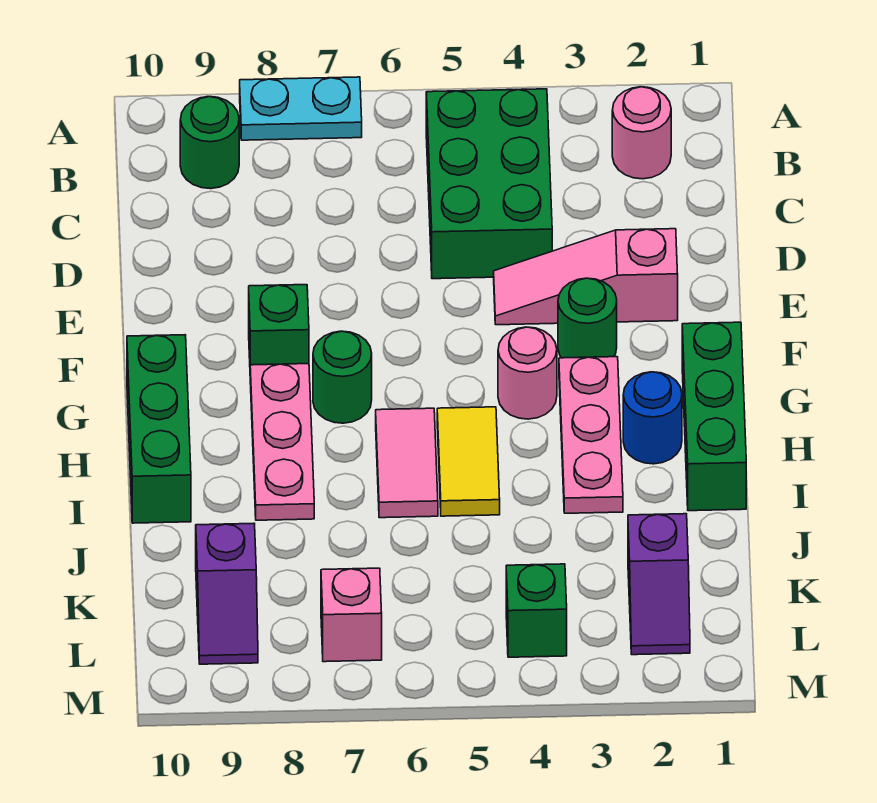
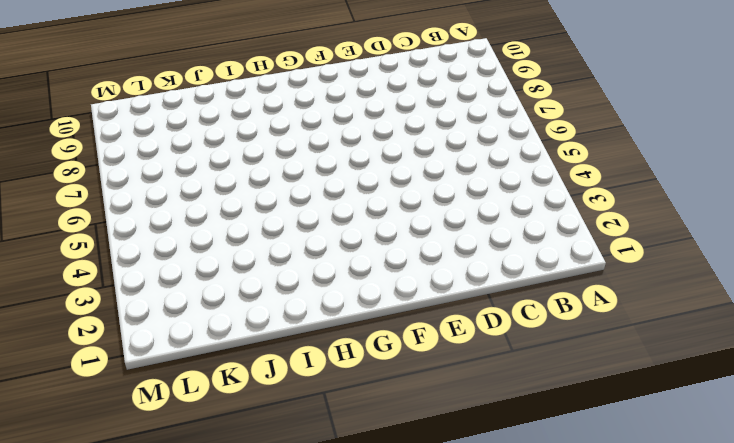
none -> cyan 1x2 plate [240,77,362,140]
none -> pink 1x1 round brick [612,87,671,179]
none -> green 2x3 brick [426,89,552,279]

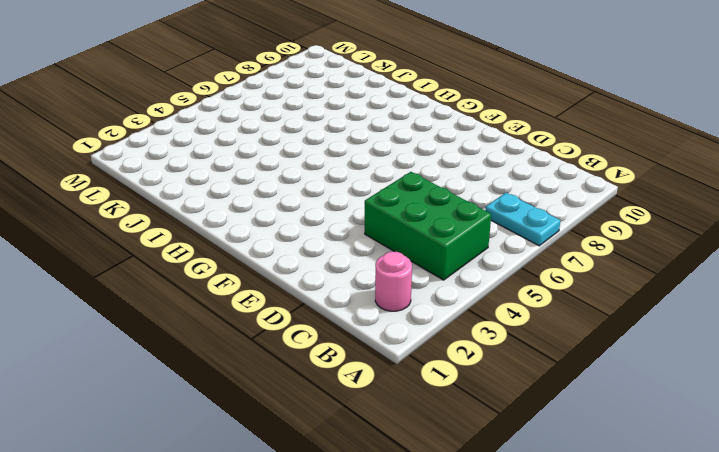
cyan 1x2 plate [485,193,560,246] -> cyan 1x2 plate turned to [240,77,362,140]
none -> green 1x1 round brick [180,97,239,189]
none -> pink 1x3 slope [494,229,678,325]
none -> green 1x1 round brick [558,278,617,358]

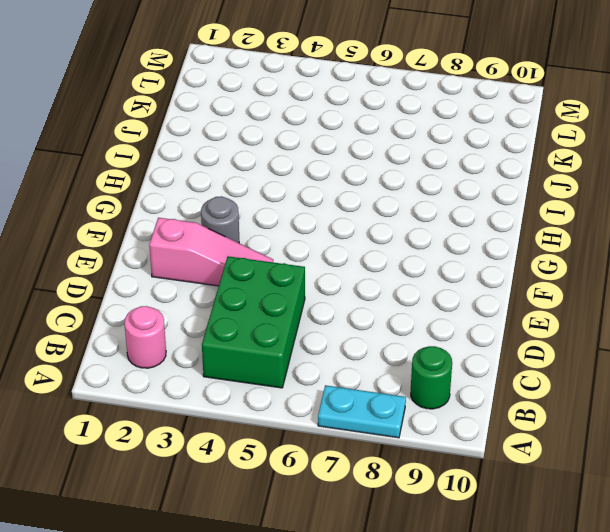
grey 1x1 round brick [201,196,239,243] -> green 1x1 round brick [558,278,617,358]
none -> green 1x1 brick [249,285,309,365]
none -> green 1x3 brick [682,322,746,511]
none -> pink 1x3 plate [559,357,623,513]

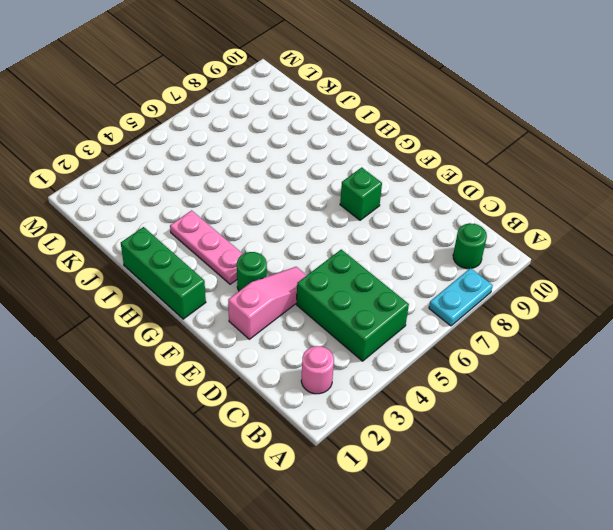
none -> pink 1x1 round brick [498,327,557,419]
none -> green 1x1 round brick [313,331,372,423]
none -> pink 1x3 plate [250,364,314,520]

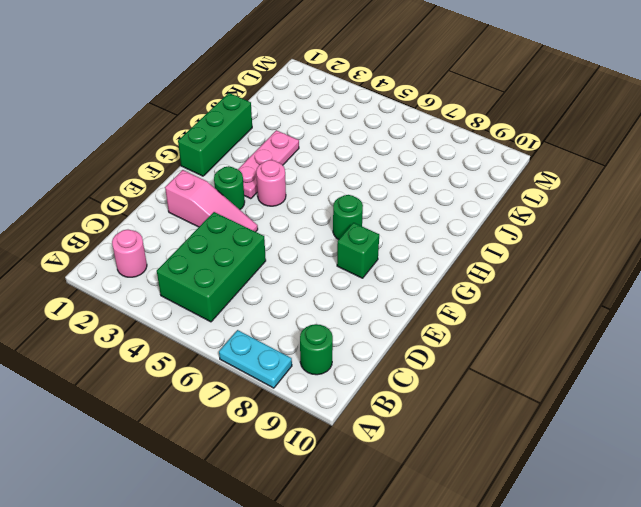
none -> pink 1x3 plate [250,364,314,520]
none -> green 1x3 brick [127,335,191,523]
none -> blue 1x1 round brick [623,372,682,464]

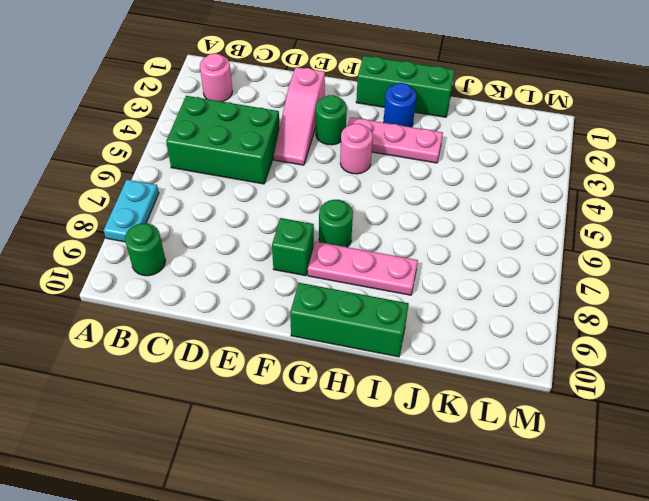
none -> yellow 1x2 tile [437,407,500,516]
none -> pink 1x2 tile [376,408,438,518]
none -> purple 1x2 slope [628,514,690,655]

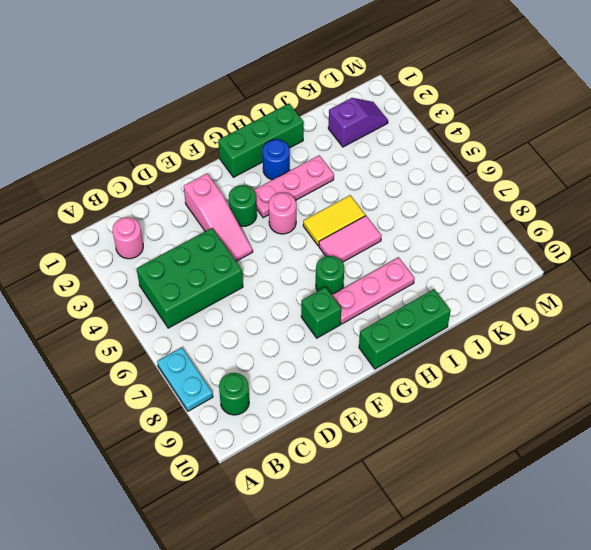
none -> purple 1x2 slope [196,523,258,664]
none -> green 1x1 brick [506,564,567,657]
none -> pink 1x1 brick [321,568,382,662]

